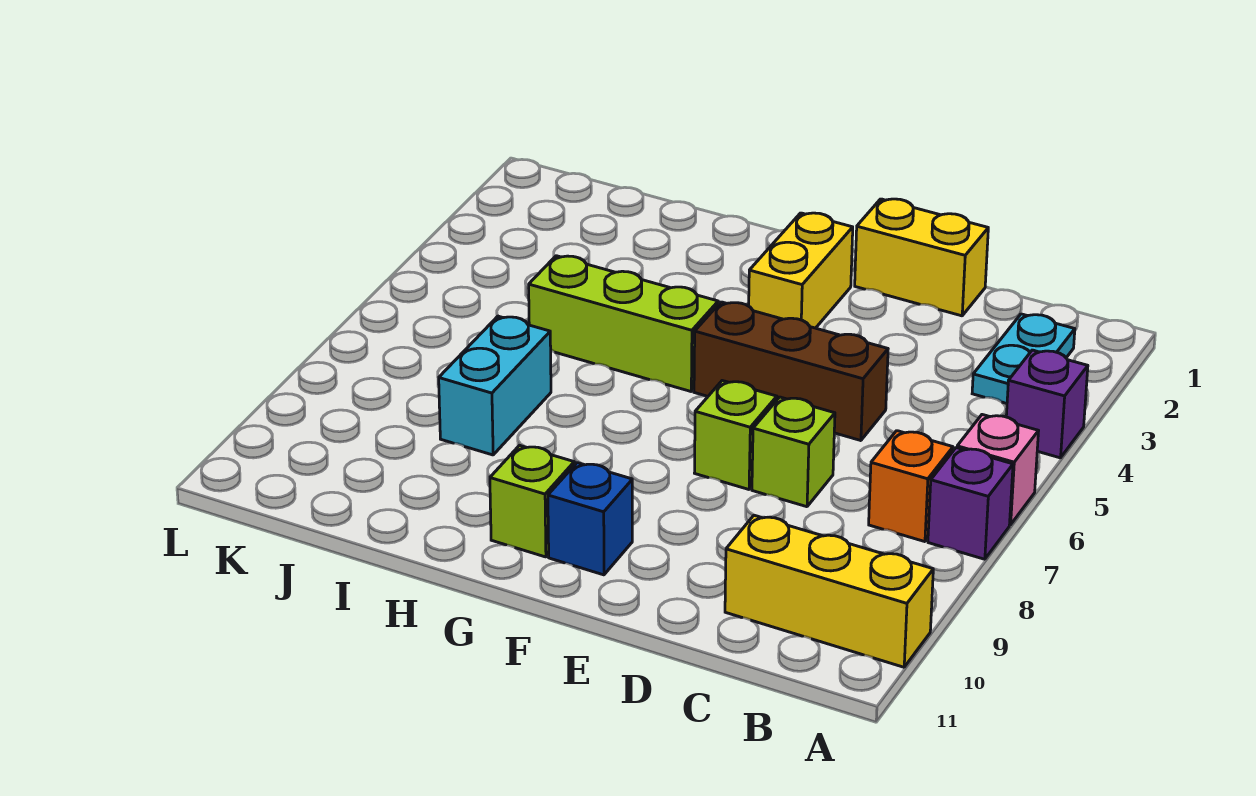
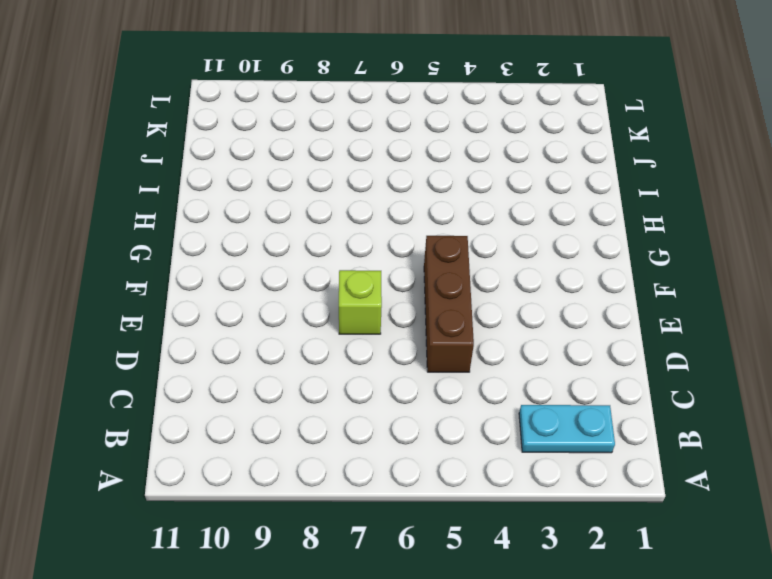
none -> purple 1x1 brick [1006,350,1088,458]
none -> pink 1x1 brick [957,415,1038,525]
none -> purple 1x1 brick [928,448,1013,559]

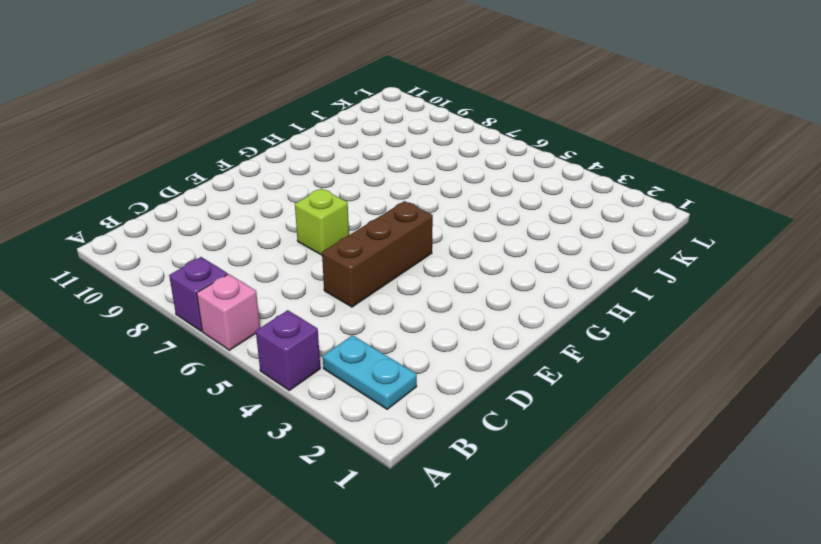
none -> yellow 1x3 brick [725,515,933,667]
none -> orange 1x1 brick [869,431,953,542]
none -> yellow 1x2 brick [855,199,988,316]

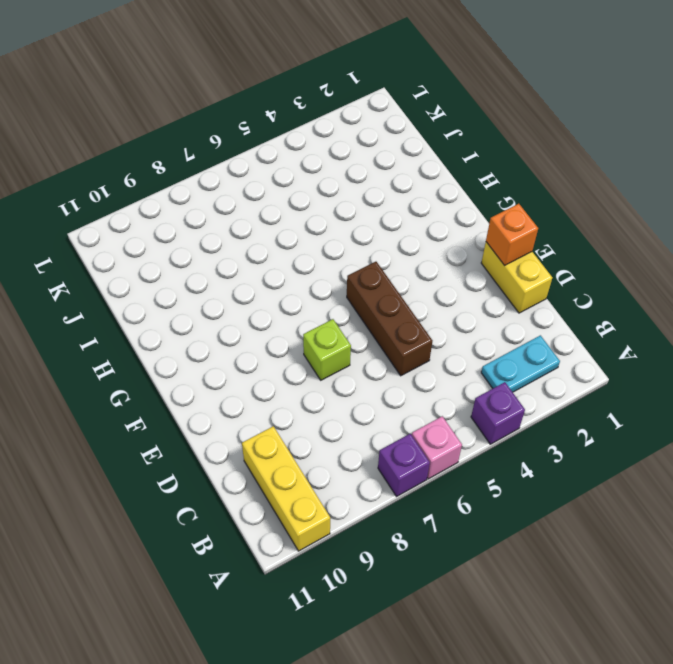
orange 1x1 brick [486,204,538,265] -> orange 1x1 brick moved to [869,431,953,542]
none -> lime 1x1 brick [752,397,835,507]
none -> yellow 1x2 brick [749,213,853,328]
none -> blue 1x1 brick [548,463,632,575]

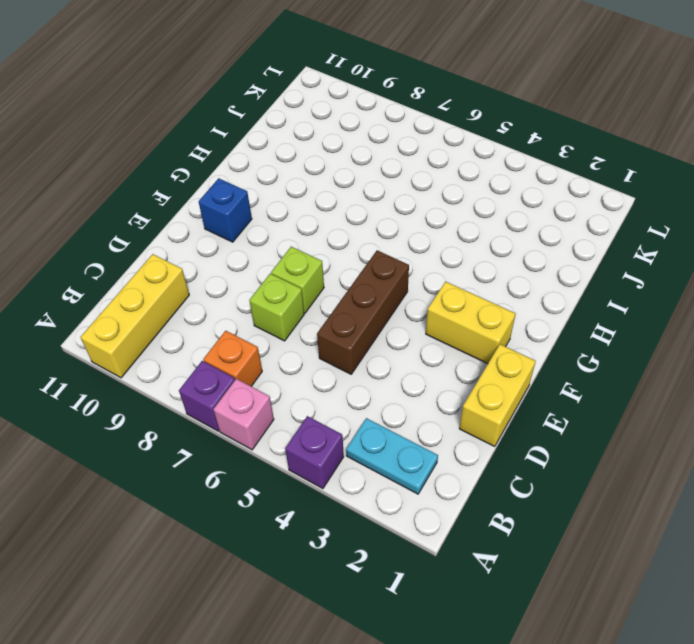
none -> lime 1x3 brick [529,256,718,391]
none -> lime 1x1 brick [490,445,574,557]
none -> cyan 1x2 brick [439,316,551,455]

